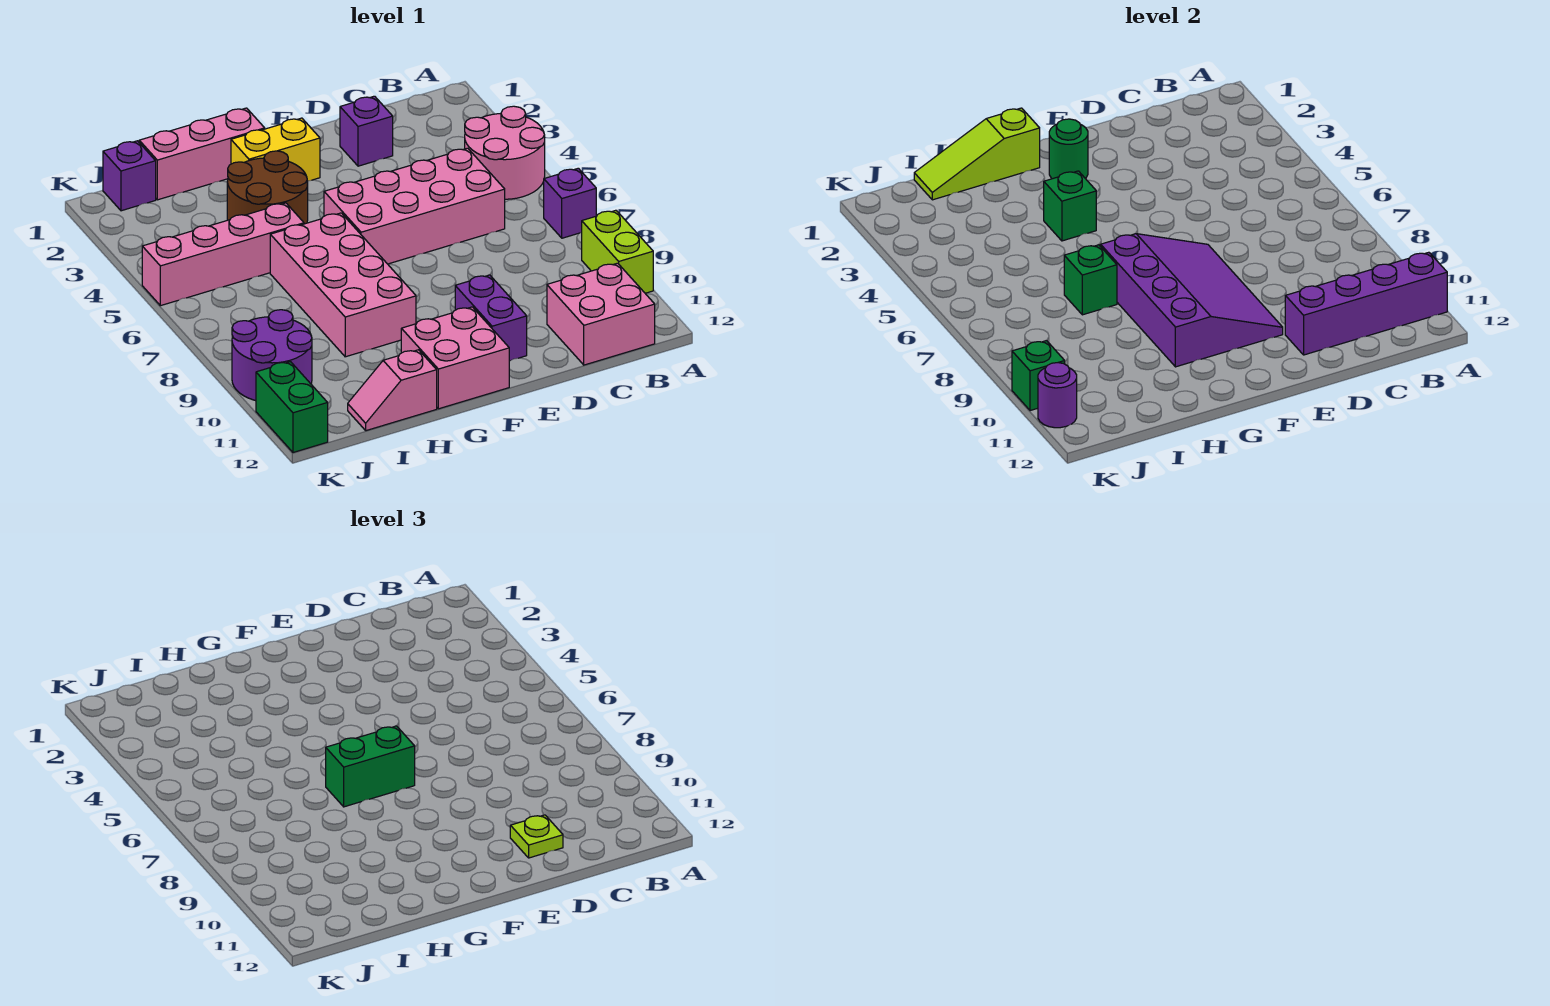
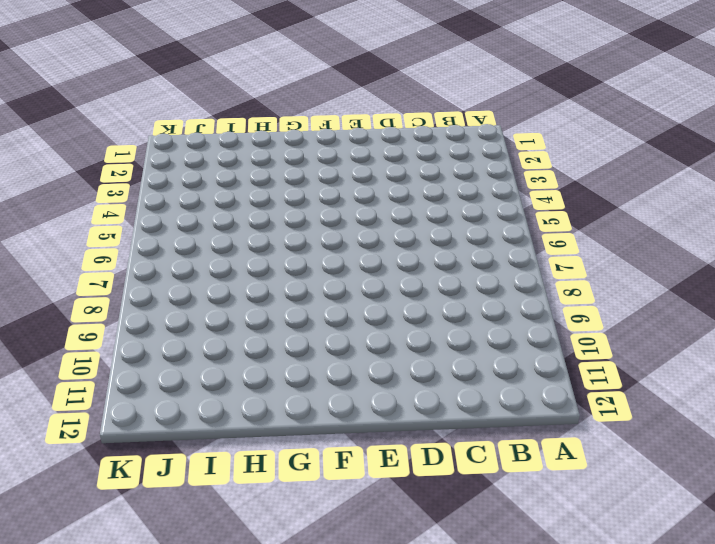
none -> pink 2x2 round brick [465,106,545,199]
none -> purple 1x1 brick [544,168,596,238]
none -> lime 1x2 brick [582,210,653,293]

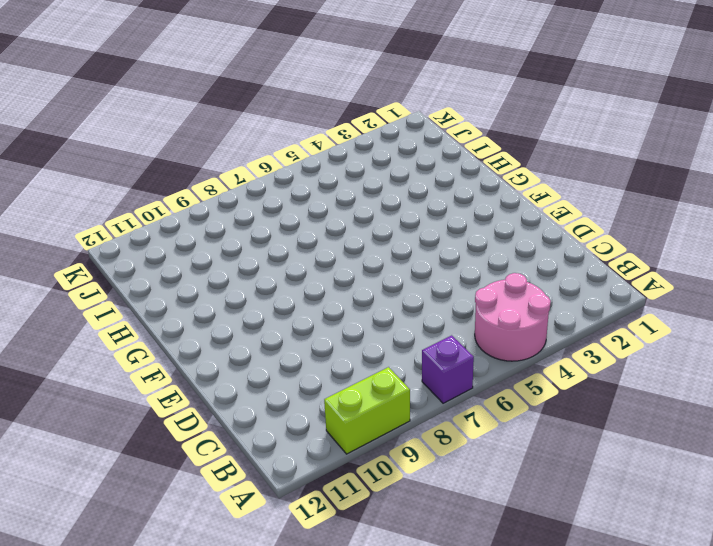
none -> pink 2x2 brick [547,263,655,365]
none -> pink 2x4 brick [324,148,505,264]
none -> purple 1x1 brick [340,96,393,166]

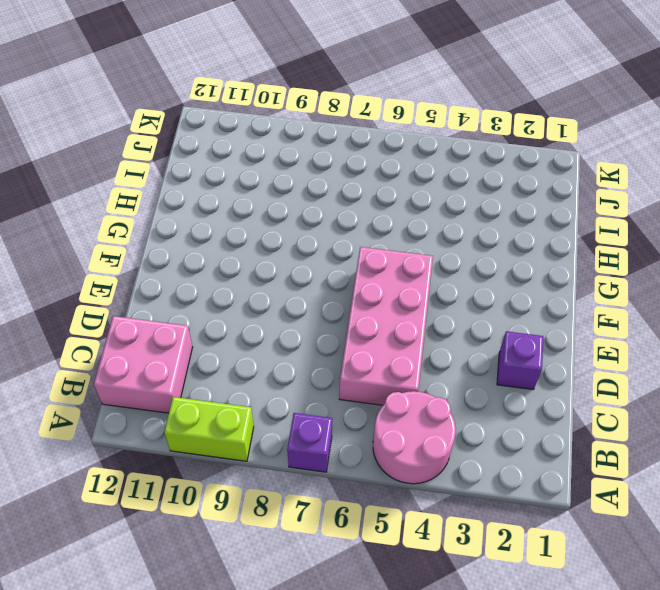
none -> purple 1x2 brick [455,275,527,361]
none -> yellow 1x2 brick [231,118,320,181]
none -> pink 2x2 brick [401,307,509,409]

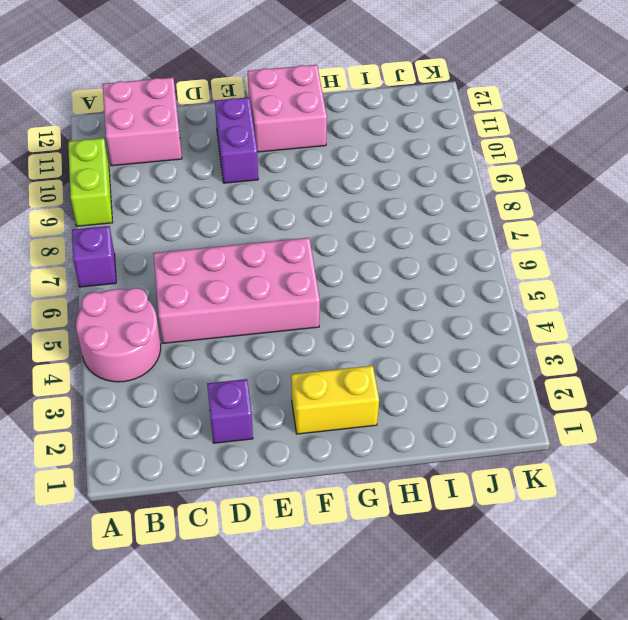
none -> pink 1x3 brick [139,108,265,200]
none -> brown 2x2 round brick [227,151,308,224]
none -> pink 2x4 brick [270,213,416,357]

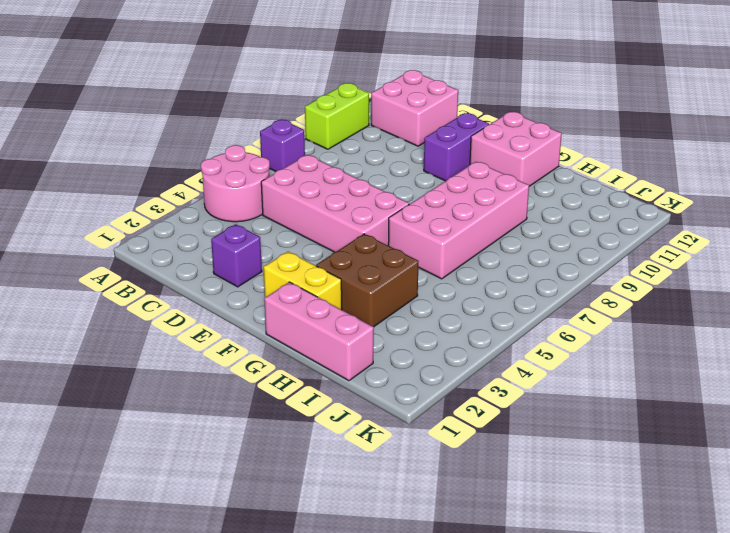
brown 2x2 brick [316,234,418,327] -> brown 2x2 round brick [227,151,308,224]
none -> pink 1x4 brick [142,203,304,306]
none -> pink 1x2 slope [348,350,437,431]
none -> purple 1x1 brick [103,141,156,211]

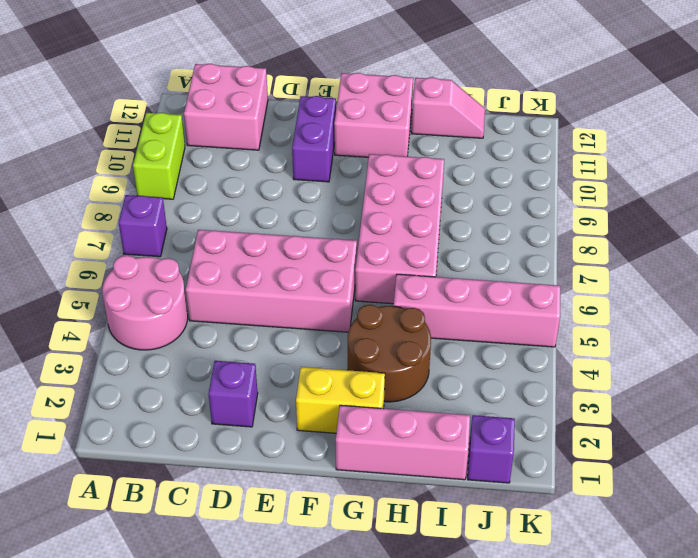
none -> purple 2x2 round brick [232,310,312,401]
none -> green 1x2 brick [256,362,328,452]
none -> purple 1x4 brick [1285,252,1447,355]

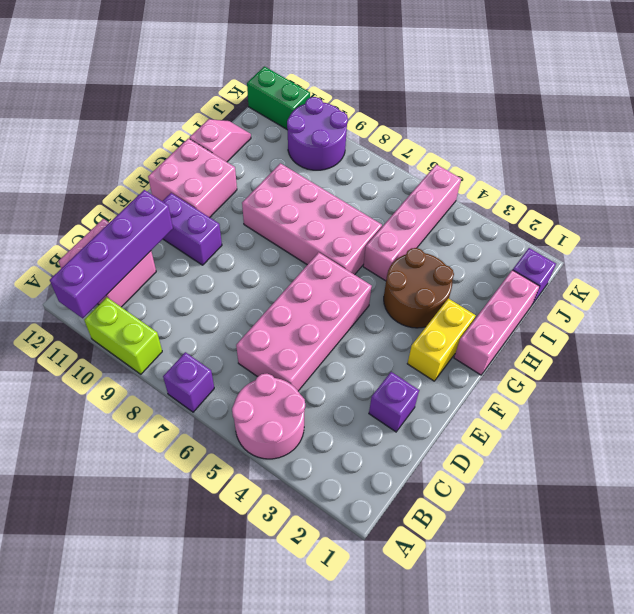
none -> purple 3x4 slope [1101,234,1283,367]
none -> green 1x1 round brick [1049,119,1088,179]
none -> lime 1x3 slope [914,108,1040,200]

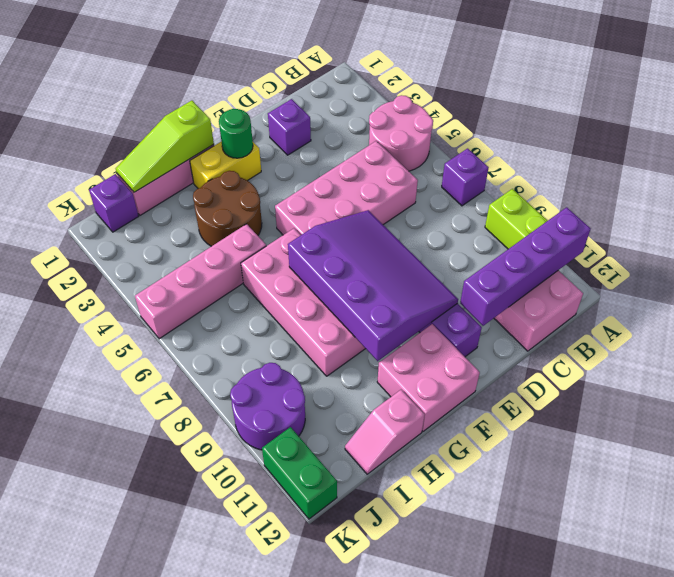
none -> green 1x1 brick [1044,171,1096,241]
none -> green 1x1 brick [1064,245,1117,315]
none -> green 1x1 brick [1012,341,1065,411]

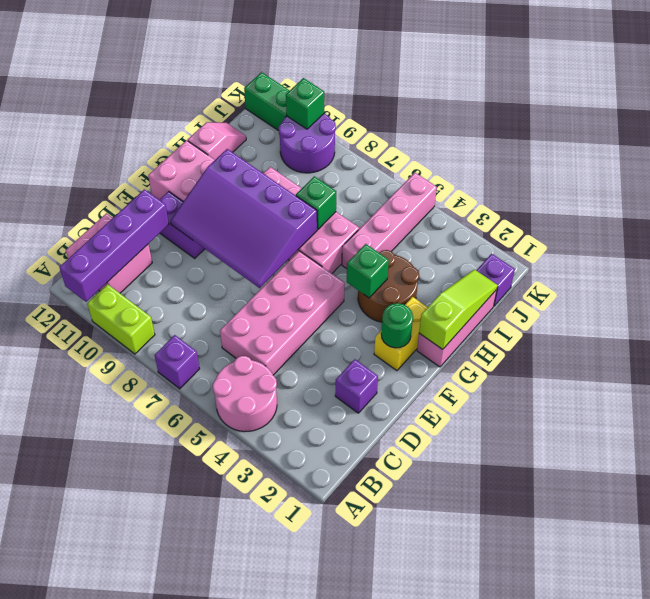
none -> purple 1x1 round brick [1038,363,1077,428]
none -> lime 1x1 plate [510,815,563,858]
none -> green 1x2 brick [326,726,415,807]

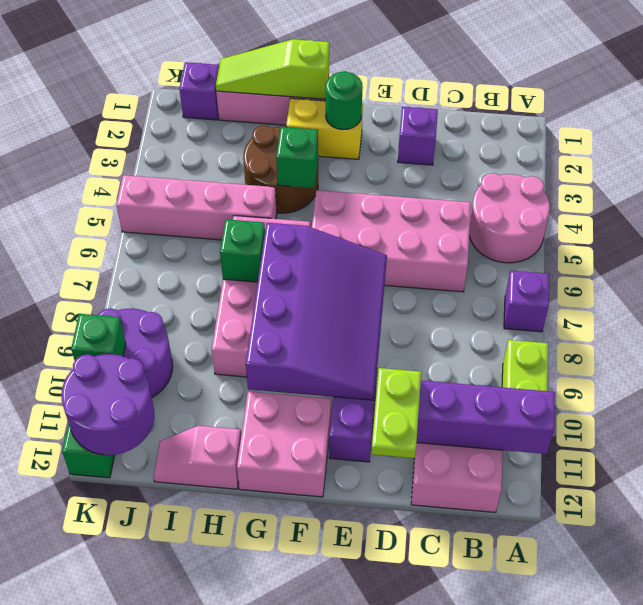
lime 1x2 plate [371,368,421,458] -> lime 1x1 plate [510,815,563,858]
purple 2x2 round brick [61,354,155,455] -> purple 1x1 round brick [1038,363,1077,428]
none -> green 1x2 brick [326,726,415,807]

